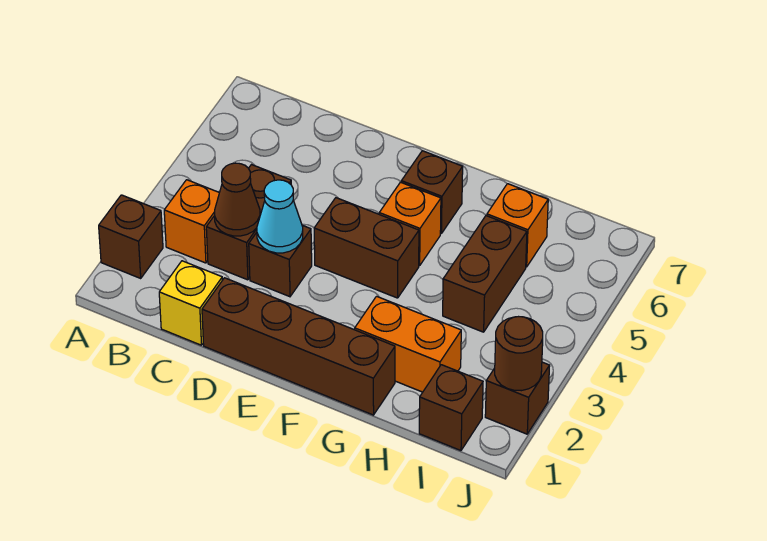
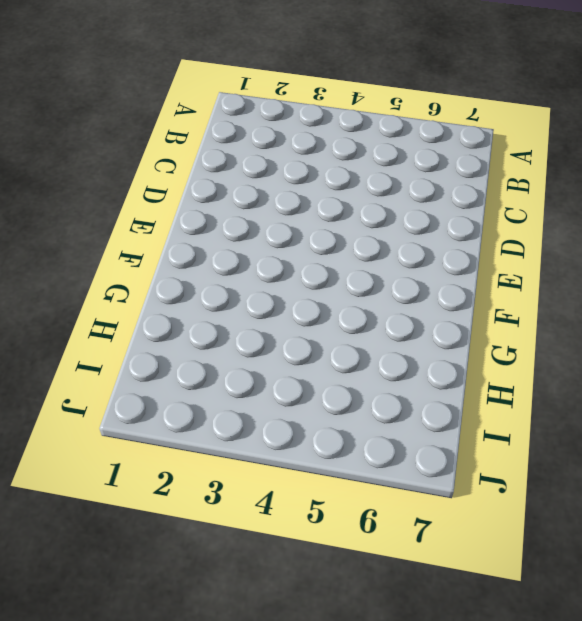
none -> brown 1x1 brick [99,195,163,278]
none -> orange 1x1 brick [164,180,219,263]
none -> yellow 1x1 brick [159,261,222,345]

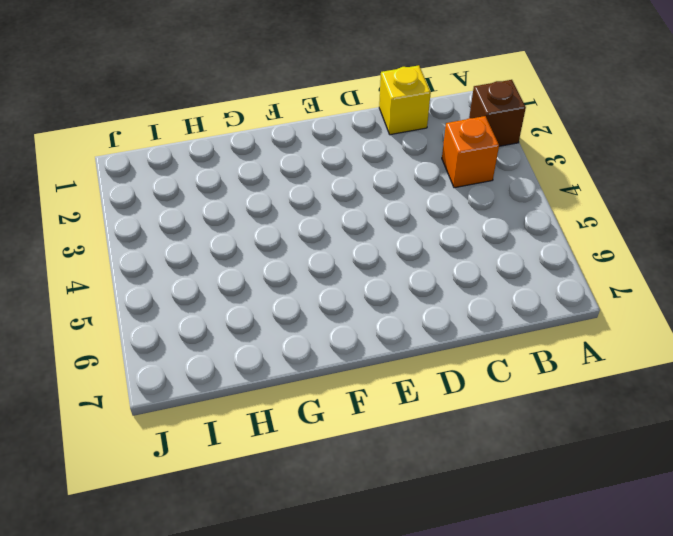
none -> brown 1x2 brick [206,165,291,280]
none -> brown 1x4 brick [202,278,395,415]
none -> brown 1x1 brick [249,225,312,297]

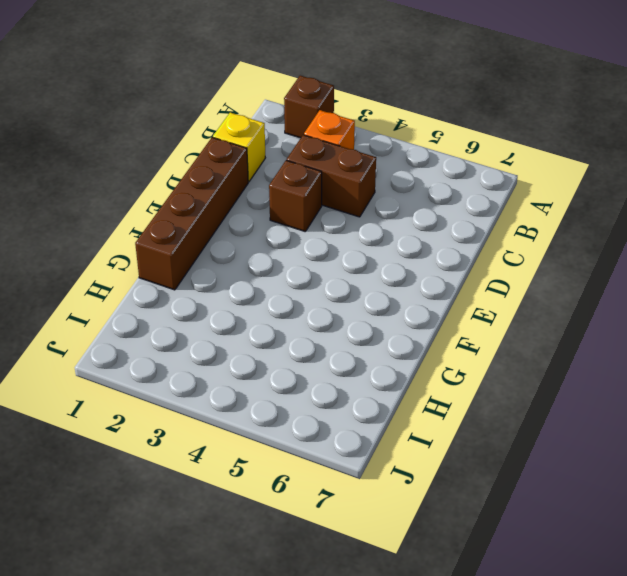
none -> brown 1x2 brick [314,198,419,298]
none -> orange 1x1 brick [379,182,441,266]
none -> brown 1x1 brick [401,151,463,233]

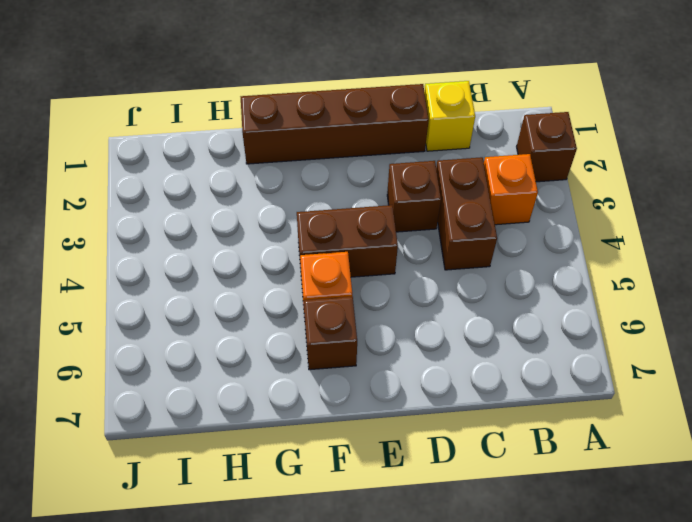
none -> orange 1x2 brick [355,296,461,392]
none -> brown 1x2 brick [443,216,527,332]
none -> orange 1x1 brick [487,184,548,267]

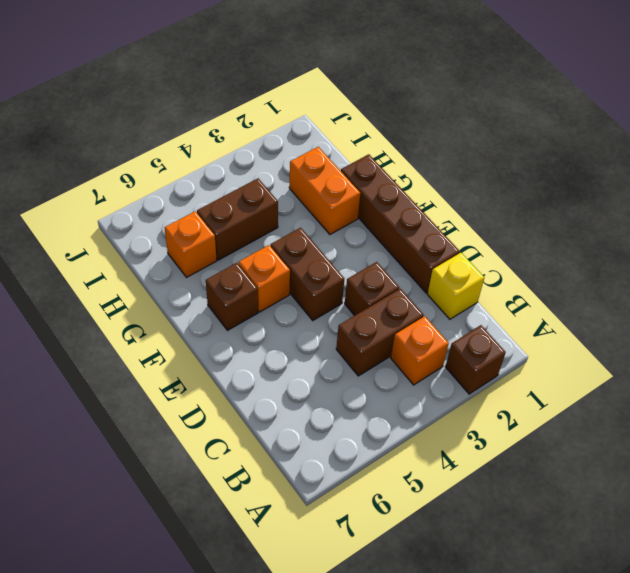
none -> brown 1x1 brick [419,365,483,451]
none -> brown 1x1 brick [485,362,550,434]
none -> brown 1x1 cone [214,163,260,236]

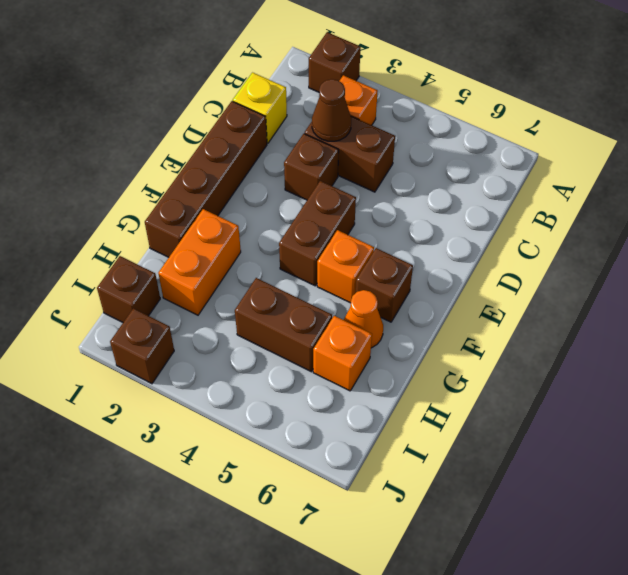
orange 1x1 cone [344,290,383,348] -> none
none -> cyan 1x1 cone [257,180,303,253]
none -> brown 1x1 round brick [495,317,543,391]

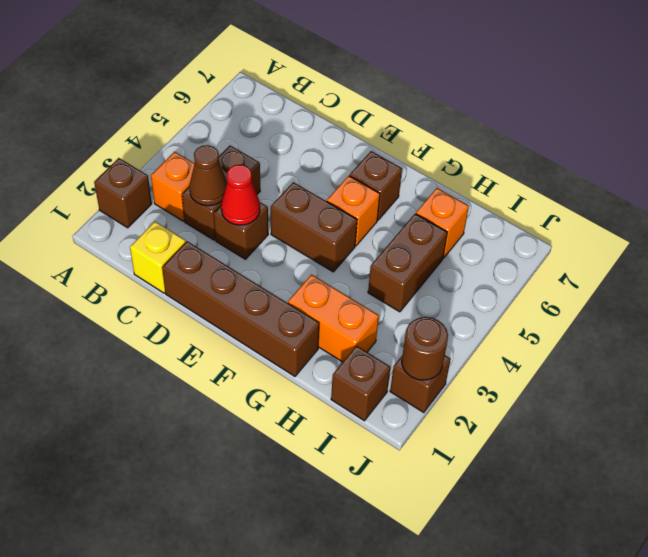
red 1x1 cone [221,165,260,225] -> cyan 1x1 cone [257,180,303,253]

